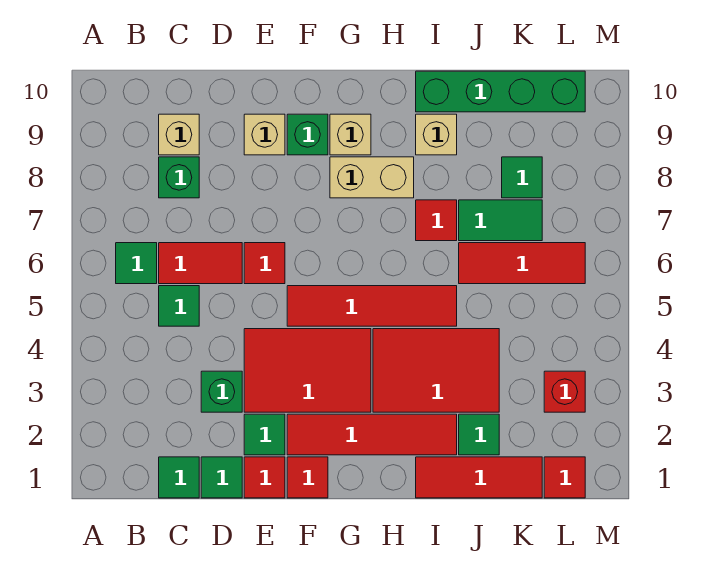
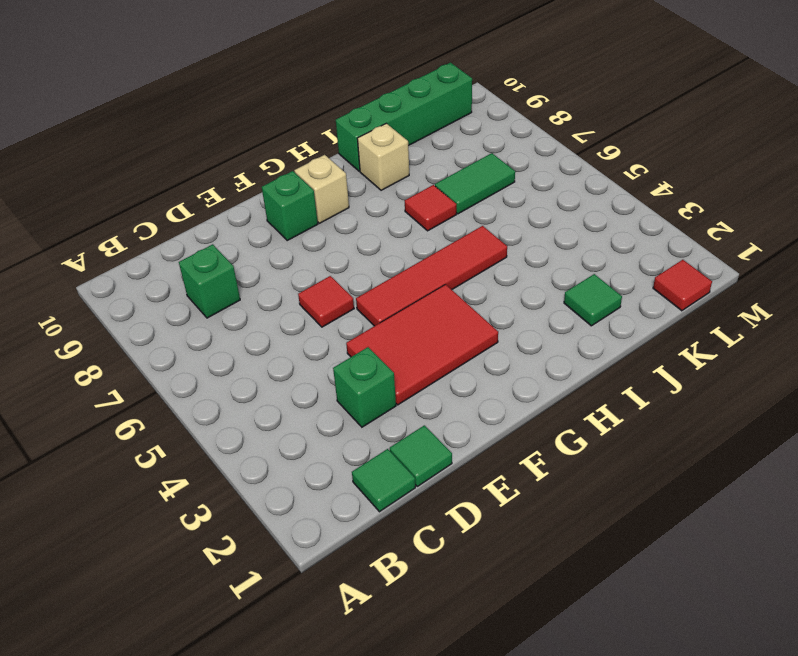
none -> green 1x1 tile [116,243,157,284]
none -> green 1x1 tile [159,286,199,326]
none -> red 1x2 tile [159,243,242,284]
none -> tan 1x1 brick [159,114,199,155]

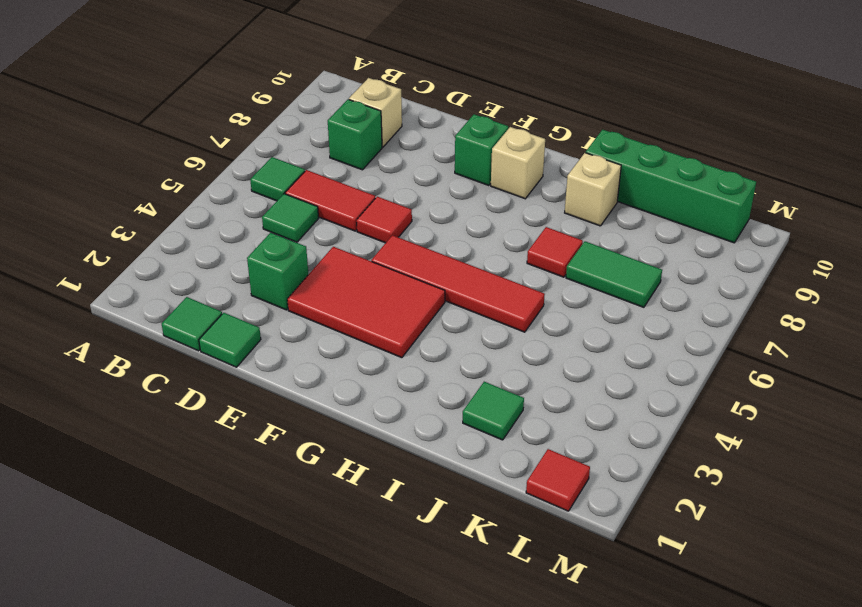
none -> red 1x1 tile [244,457,285,498]
none -> green 1x1 tile [244,414,285,455]
none -> tan 1x1 brick [244,114,285,155]
none -> red 1x1 tile [287,457,328,498]

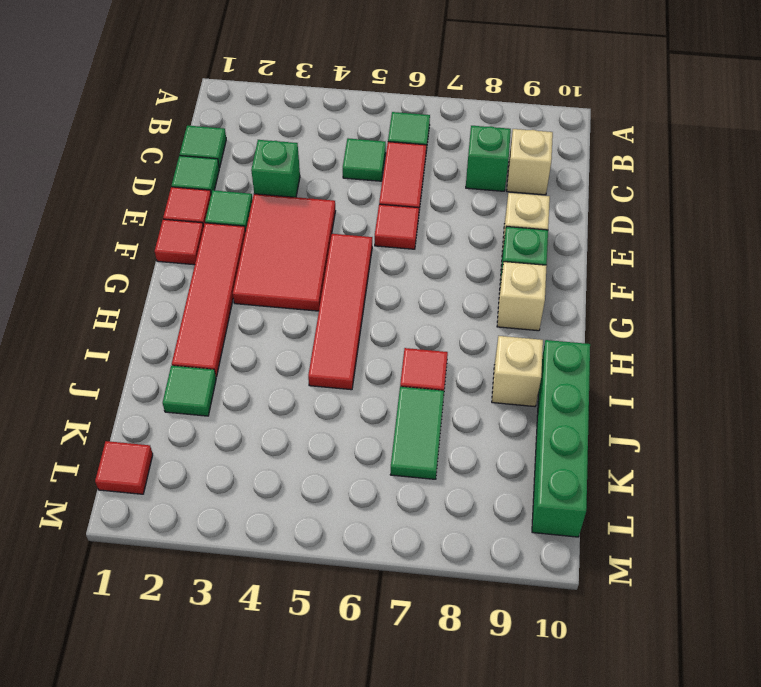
none -> tan 1x2 brick [330,157,414,198]
none -> red 2x3 tile [373,329,499,412]
none -> red 1x3 tile [416,457,542,498]
none -> red 1x3 tile [459,243,585,284]

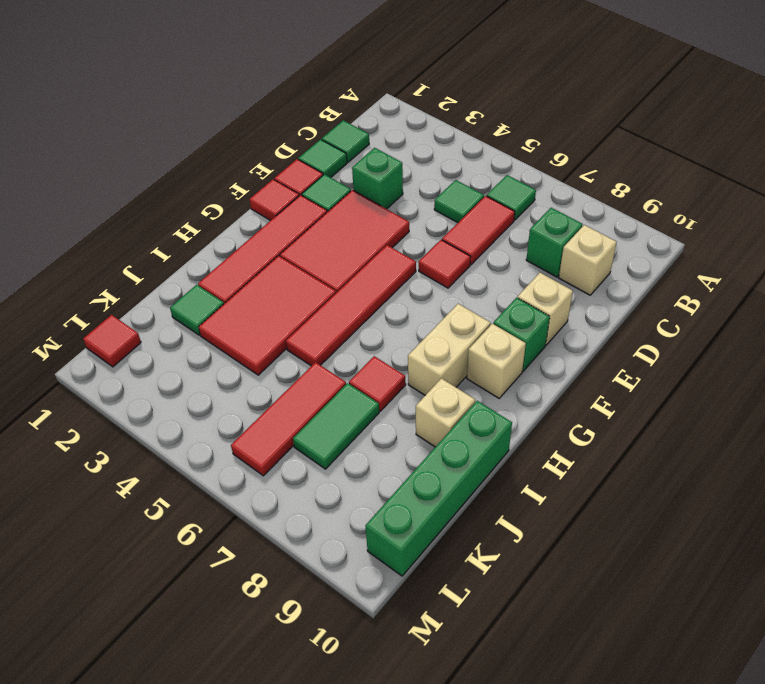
none -> red 1x3 tile [416,457,542,498]
none -> green 1x1 tile [502,157,542,198]
none -> red 1x1 brick [544,371,585,412]

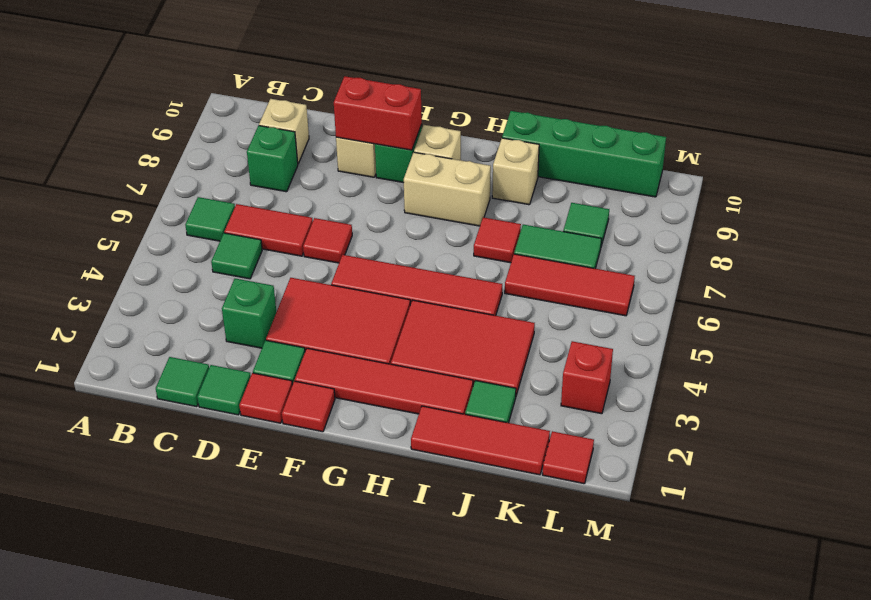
red 1x2 brick [334,76,422,150] -> none

